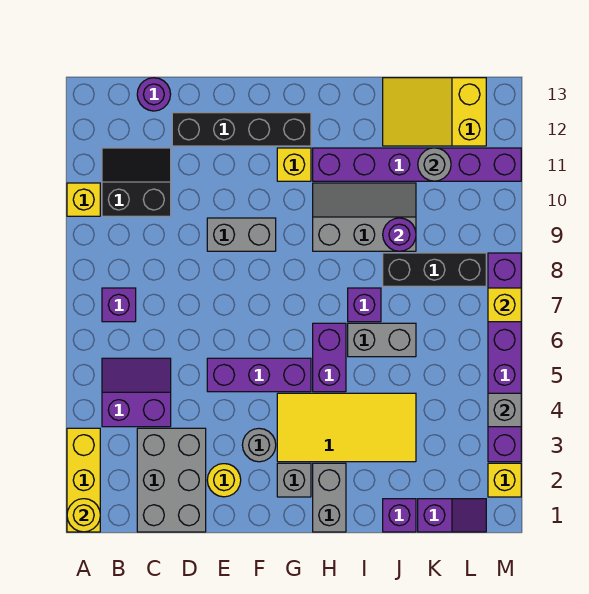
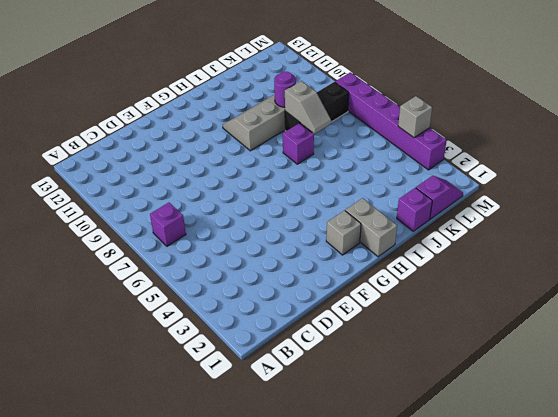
grey 1x2 slope [285,81,331,133] -> none
none -> yellow 1x3 brick [67,428,100,532]
none -> yellow 1x1 brick [67,183,100,216]
none -> purple 2x2 slope [102,358,171,427]
none -> black 2x2 slope [102,148,171,216]

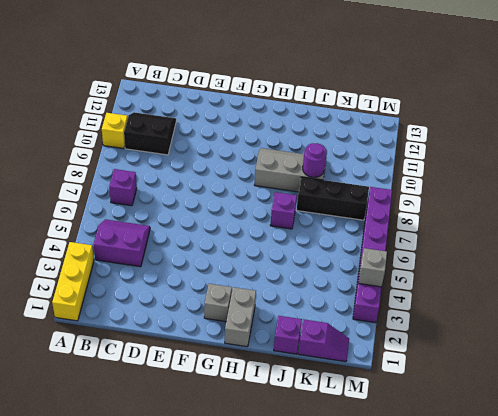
none -> grey 2x3 brick [137,428,206,532]
none -> purple 1x1 round brick [137,78,171,111]
none -> black 1x4 brick [172,113,311,146]
none -> yellow 1x1 round brick [207,464,241,497]

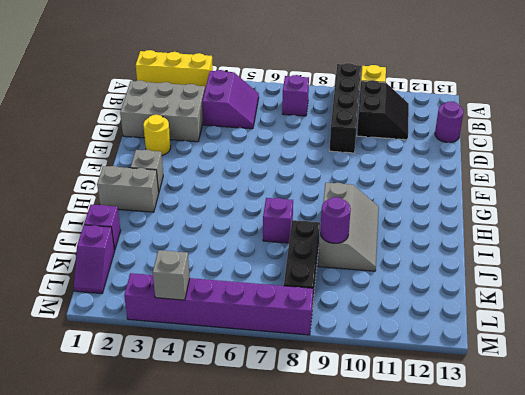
black 1x4 brick [330,63,361,153] -> black 1x4 brick moved to [172,113,311,146]
none -> purple 1x3 brick [207,358,311,392]
none -> grey 1x2 brick [207,218,276,251]
none -> grey 1x1 round brick [242,428,276,462]
none -> yellow 2x4 tile [277,393,416,462]

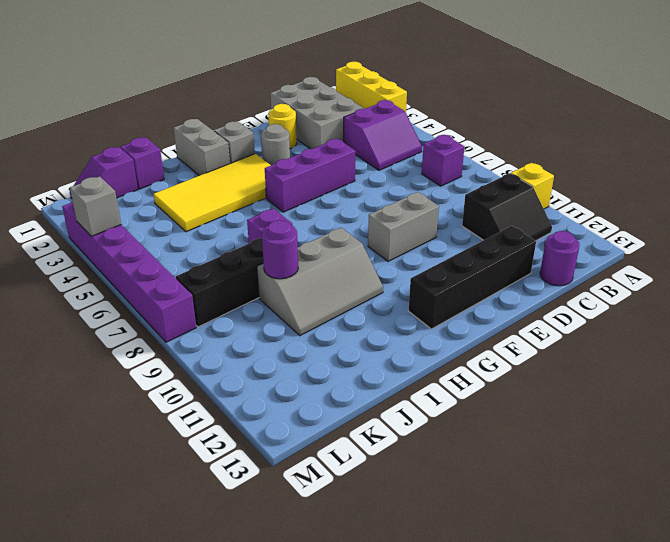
none -> yellow 1x1 brick [277,148,311,181]
none -> purple 1x2 brick [313,323,346,392]
none -> purple 1x6 brick [313,148,521,181]
none -> grey 1x2 brick [348,323,416,357]

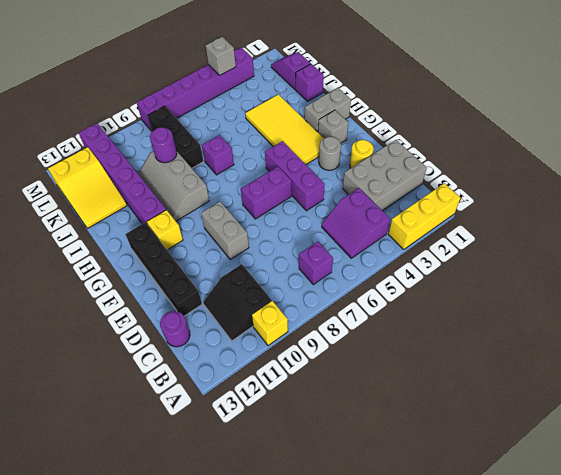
purple 1x2 brick [241,166,291,219] -> purple 1x2 brick moved to [313,323,346,392]
none -> grey 1x2 brick [348,323,416,357]
none -> yellow 1x1 brick [488,463,521,497]
none -> yellow 1x1 round brick [67,499,100,532]
none -> grey 1x1 round brick [418,148,451,181]

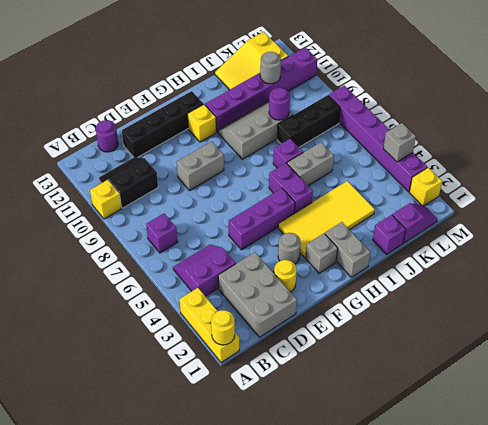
none -> yellow 1x1 brick [488,288,521,322]

